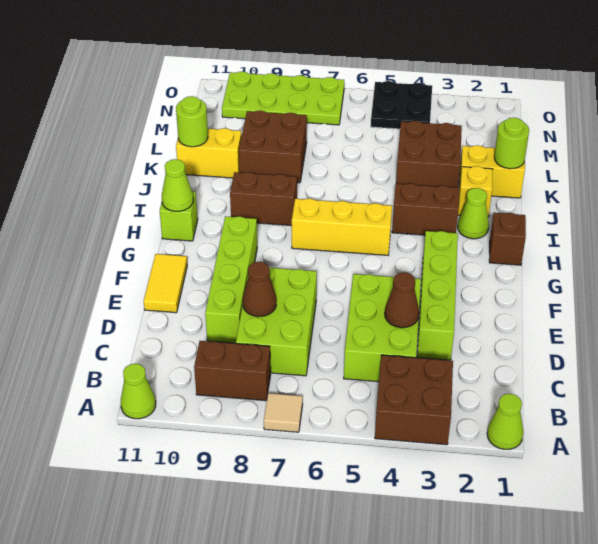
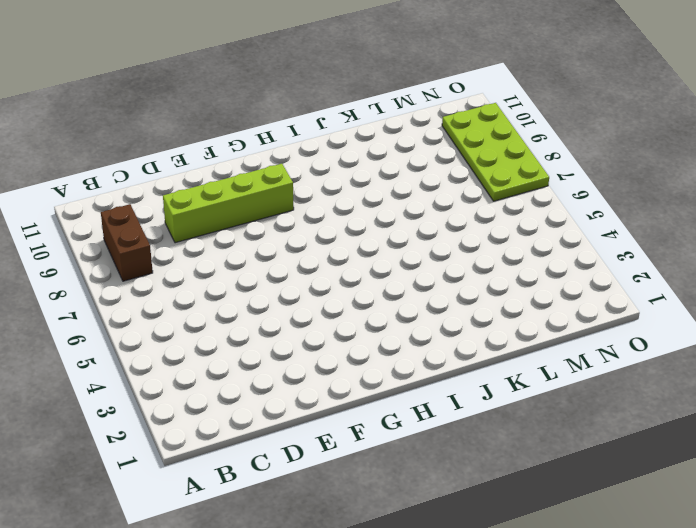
none -> lime 1x1 cone [487,394,524,449]
none -> brown 2x2 brick [375,355,453,445]
none -> tan 1x1 tile [264,393,303,432]

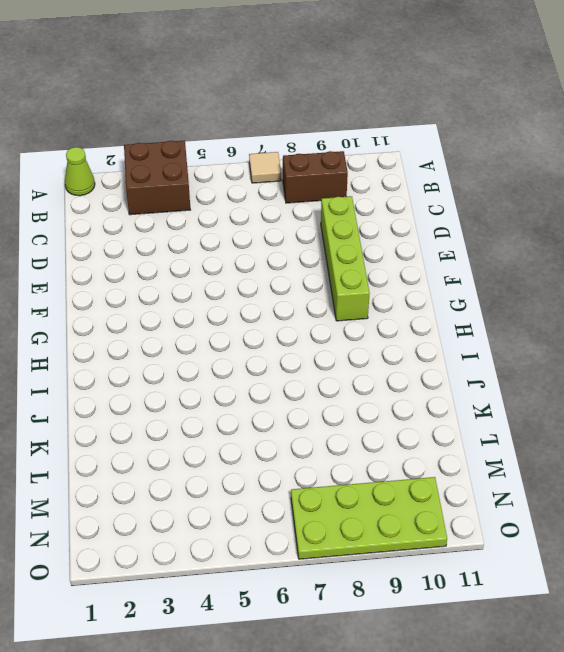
none -> lime 1x1 cone [121,364,156,419]
none -> lime 2x3 brick [344,274,421,382]
none -> lime 2x3 brick [236,268,317,376]

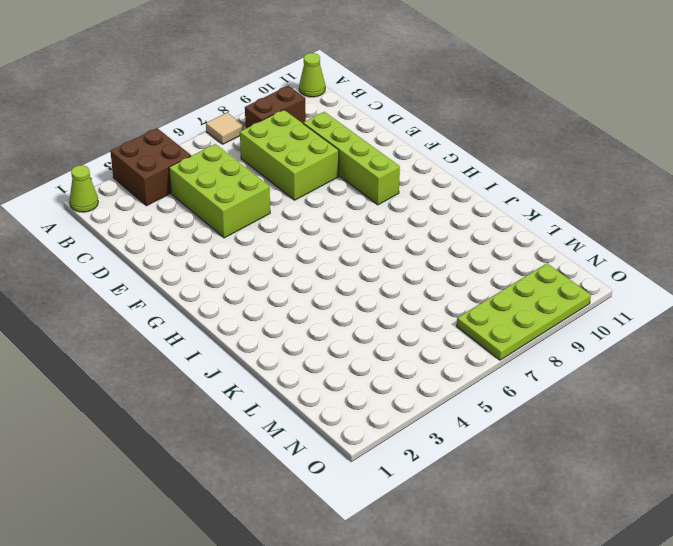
none -> lime 1x4 brick [417,231,458,360]
none -> yellow 1x2 tile [144,254,187,313]
none -> brown 1x1 brick [489,213,526,265]

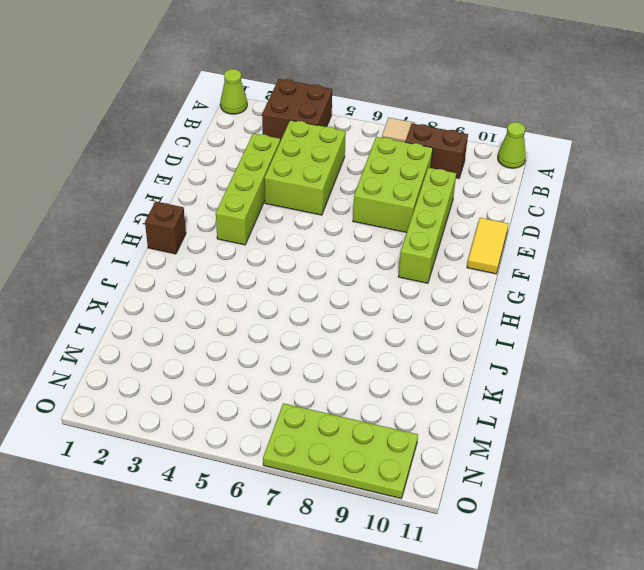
none -> yellow 1x3 brick [292,199,392,255]
none -> lime 1x1 brick [160,191,198,241]
none -> lime 1x1 cone [458,188,489,239]

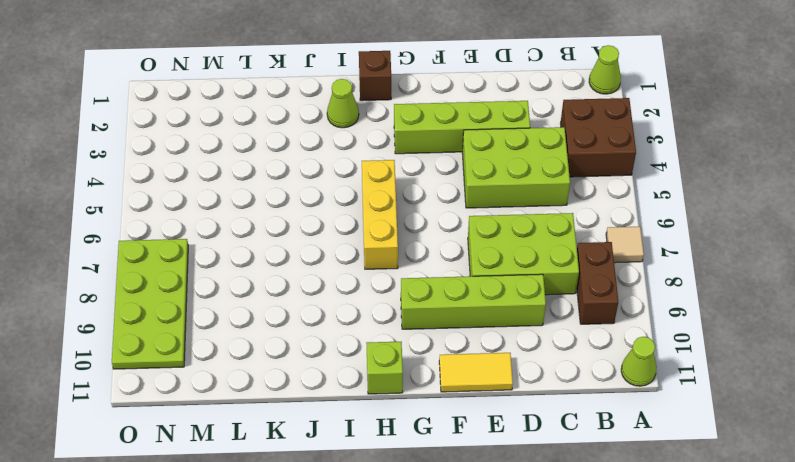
none -> brown 1x2 brick [392,183,459,235]
none -> brown 1x2 brick [230,172,297,226]
none -> yellow 1x1 brick [458,166,493,217]

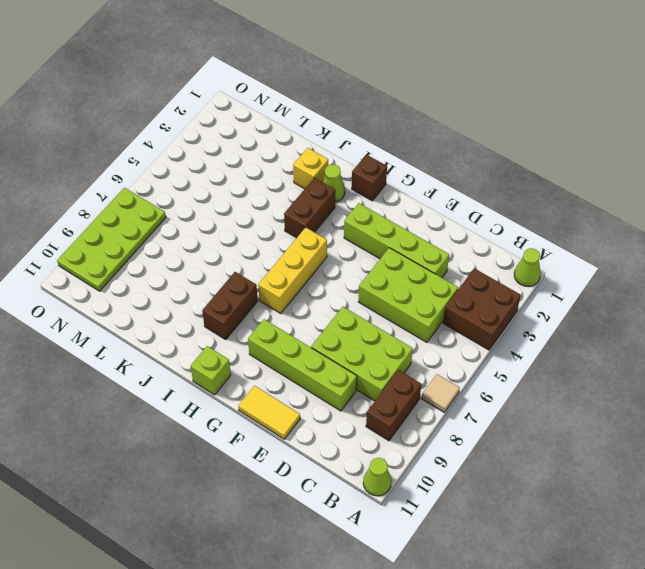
none -> yellow 1x2 brick [459,145,525,198]
none -> brown 2x2 brick [396,121,462,188]
none -> brown 2x2 brick [239,110,307,183]

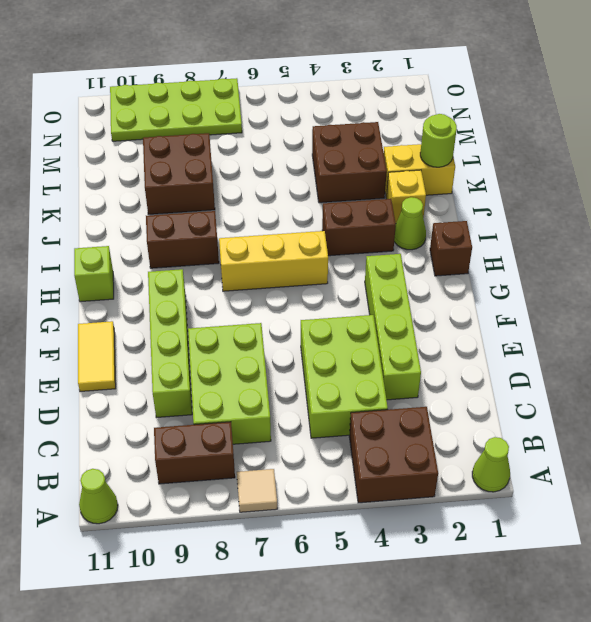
none -> yellow 1x2 brick [176,128,241,178]
none -> black 2x2 plate [371,81,432,129]
none -> brown 1x1 cone [385,272,419,328]

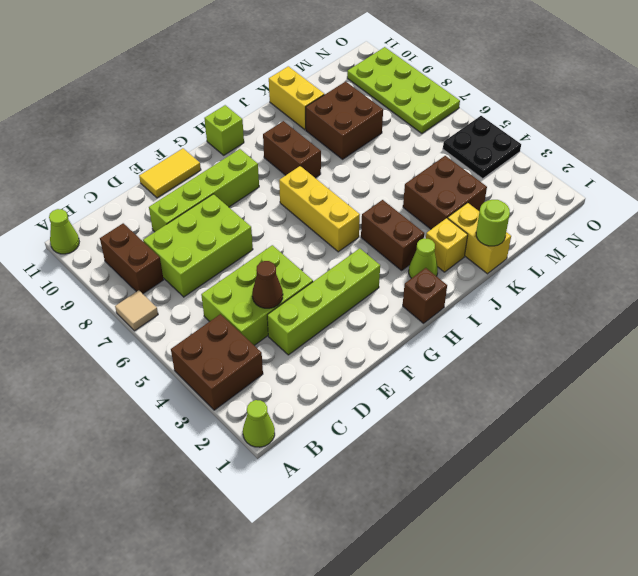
none -> brown 1x1 cone [243,262,276,317]
none -> lime 1x1 cone [162,159,193,211]
none -> lime 1x1 round brick [176,96,208,147]

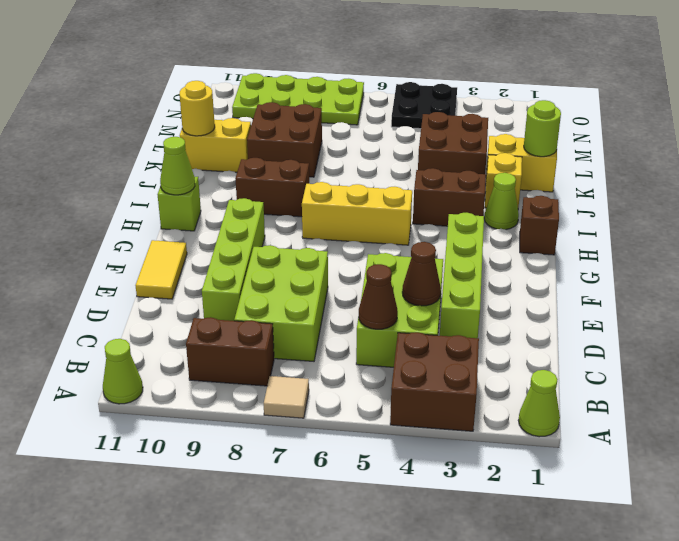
brown 1x1 cone [359,264,398,329] -> brown 1x1 cone moved to [243,262,276,317]
yellow 1x1 round brick [180,81,215,136] -> lime 1x1 round brick [176,96,208,147]

